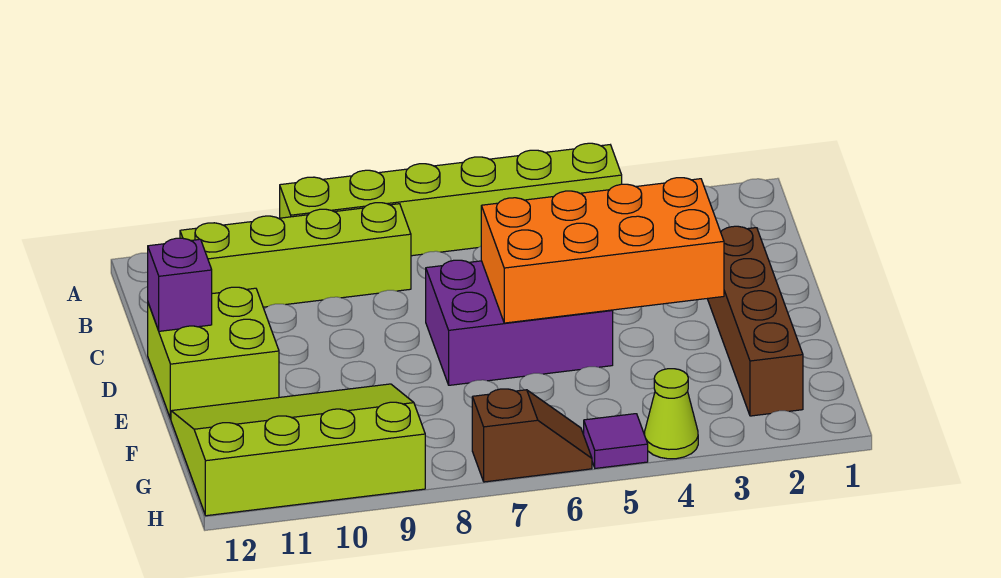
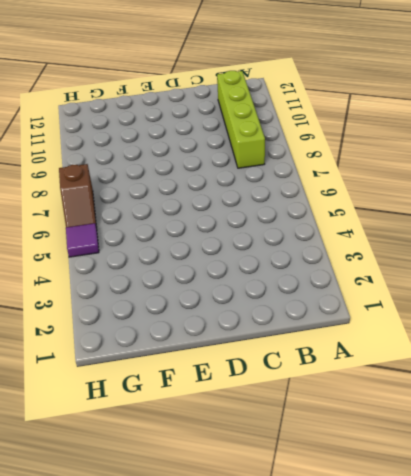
none -> lime 1x6 brick [280,143,622,256]
none -> brown 1x4 brick [707,226,803,416]

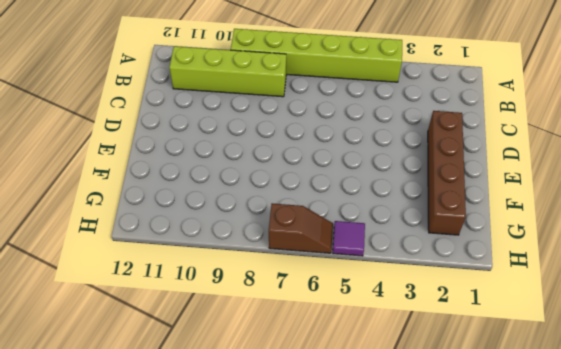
none -> purple 2x3 brick [426,260,613,385]
none -> lime 2x2 brick [148,287,279,419]

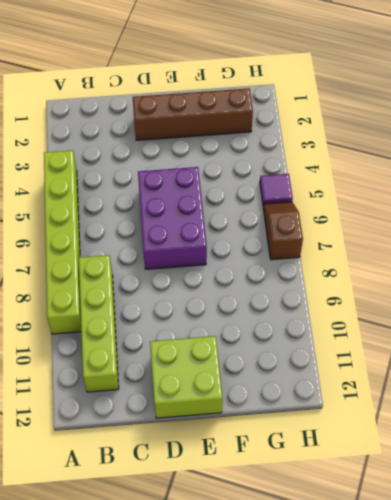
none -> lime 3x4 slope [171,384,425,516]
none -> lime 1x1 cone [644,369,698,459]

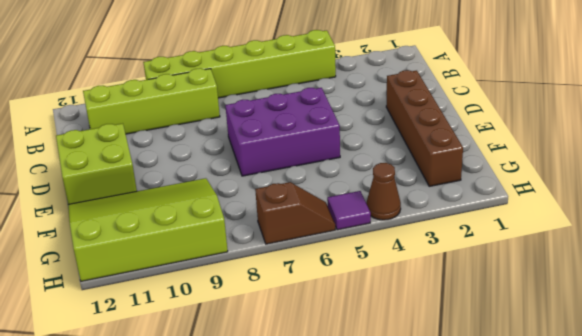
brown 1x1 cone [366,163,401,220] -> lime 1x1 cone [644,369,698,459]
none -> orange 2x4 brick [481,178,724,323]
none -> purple 1x1 brick [148,238,212,331]

